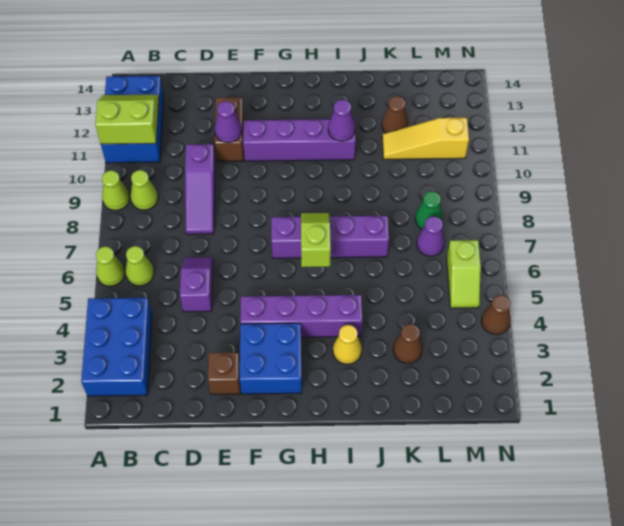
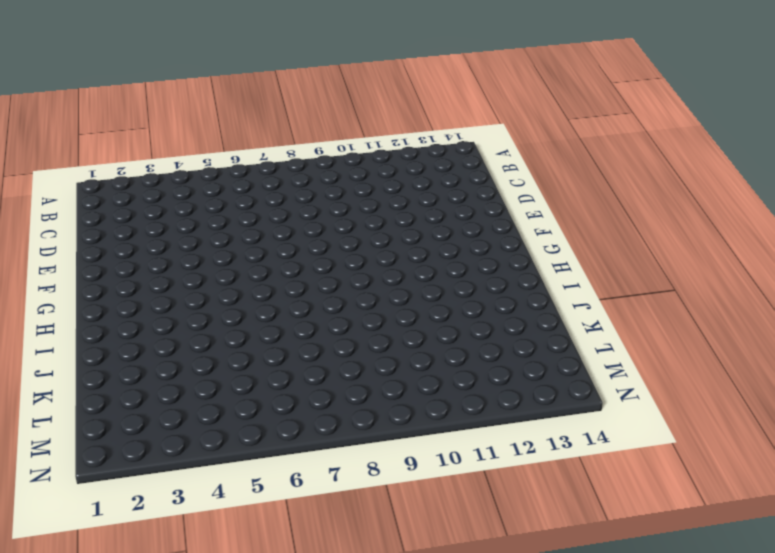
none -> blue 2x3 brick [81,298,152,396]
none -> lime 1x1 cone [96,246,125,286]
none -> lime 1x1 cone [102,170,130,210]

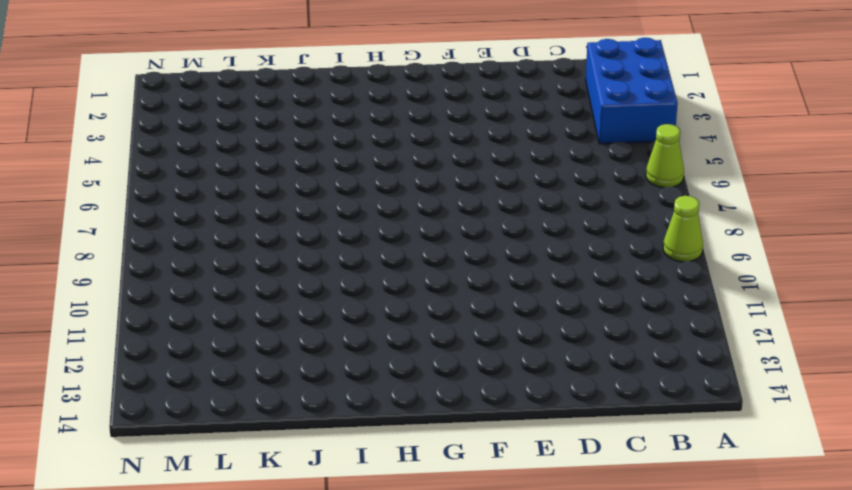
none -> blue 2x3 brick [101,76,164,163]
none -> lime 1x1 cone [126,246,154,286]
none -> lime 1x1 cone [131,170,158,210]

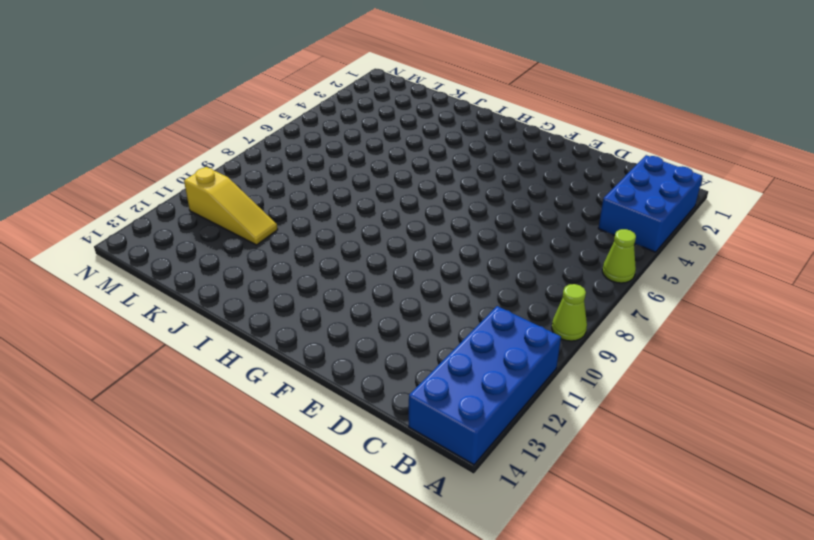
blue 2x4 brick [409,306,561,465] -> blue 2x3 brick [101,76,164,163]
none -> lime 1x1 cone [126,246,154,286]
none -> lime 1x1 cone [131,170,158,210]
none -> purple 1x2 slope [180,257,213,312]

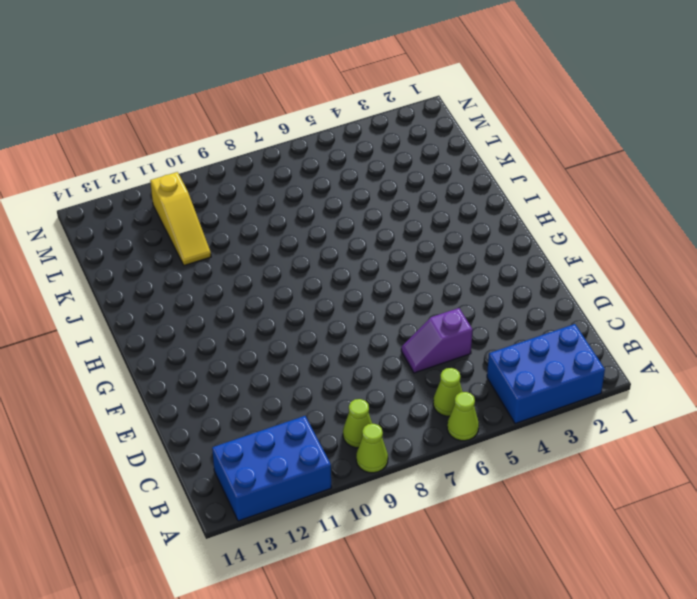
none -> purple 1x3 slope [185,144,216,234]
none -> brown 1x1 brick [208,352,240,394]
none -> brown 1x2 brick [215,97,244,161]

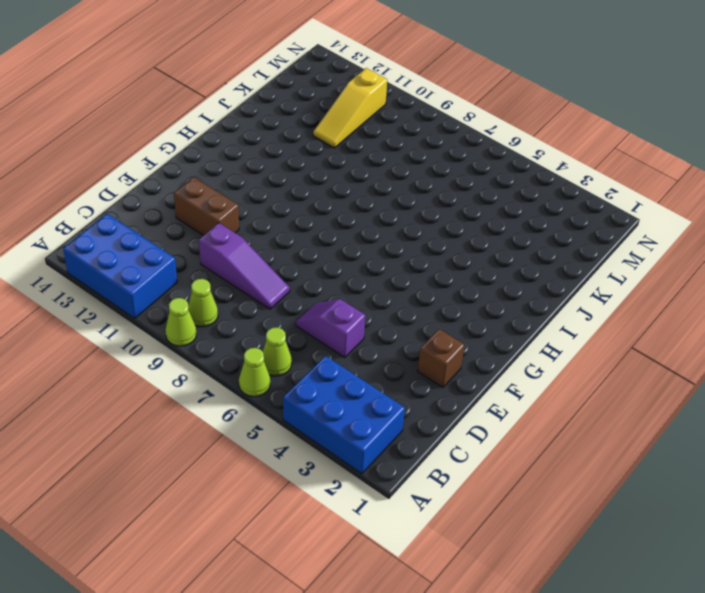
none -> blue 2x2 brick [240,323,302,394]
none -> purple 1x4 brick [240,295,362,337]
none -> purple 1x4 brick [243,119,355,161]

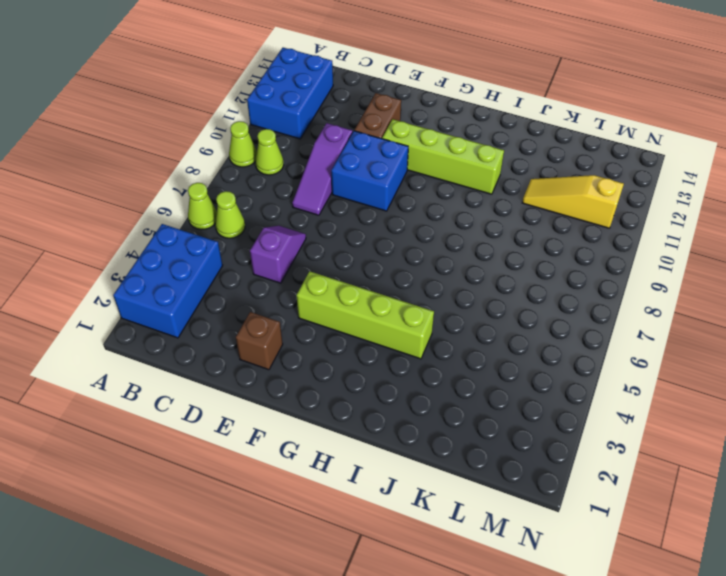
blue 2x2 brick [331,131,408,211] -> blue 2x2 brick moved to [240,323,302,394]
lime 1x4 brick [296,271,434,359] -> purple 1x4 brick [240,295,362,337]
lime 1x4 brick [382,119,504,194] -> purple 1x4 brick [243,119,355,161]
none -> purple 1x4 brick [271,216,389,258]
none -> yellow 1x1 cone [333,325,362,364]
none -> brown 1x1 cone [393,324,422,363]

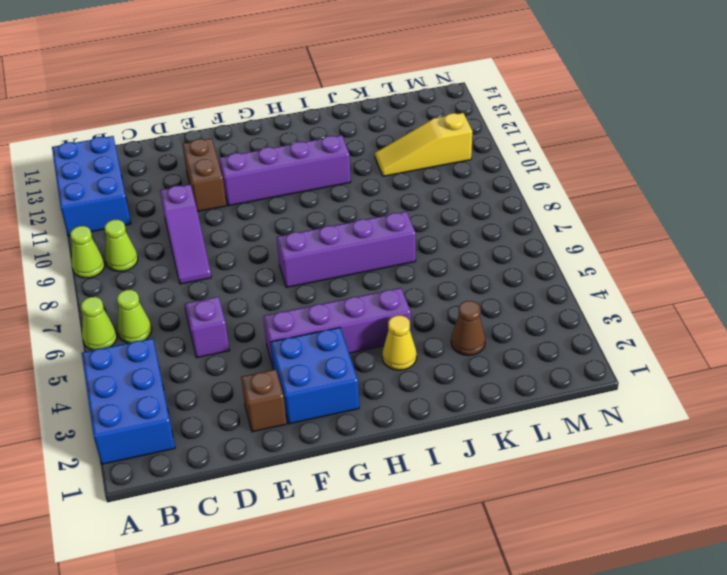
none -> brown 1x1 cone [382,96,408,133]
none -> purple 1x1 cone [417,216,445,256]
none -> green 1x1 cone [415,191,443,229]

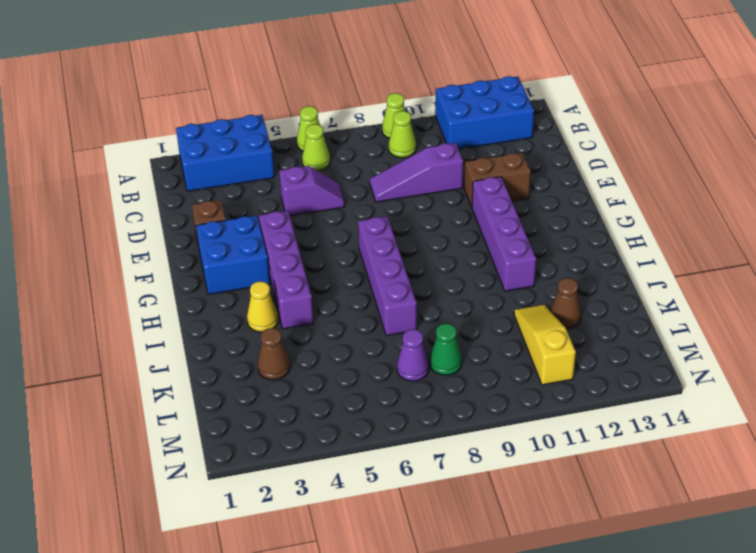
none -> lime 1x2 slope [447,240,481,308]
none -> brown 1x1 cone [481,295,511,335]
none -> lime 2x2 slope [95,94,159,144]

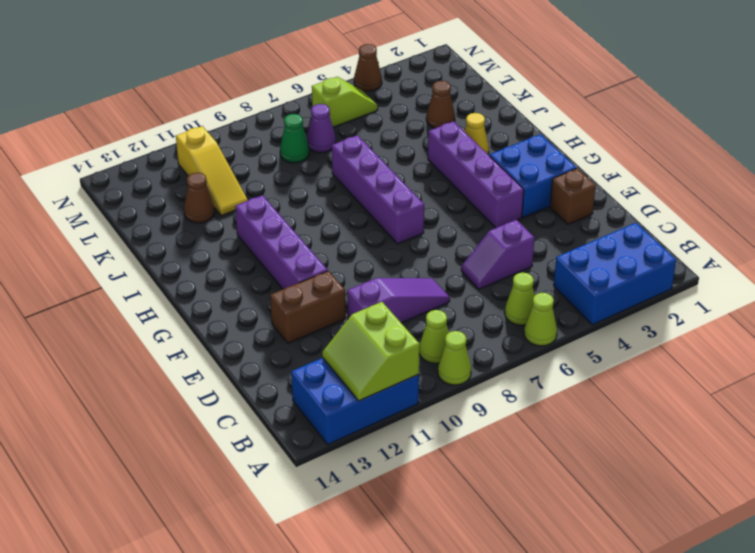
none -> purple 1x1 cone [215,101,242,143]
none -> lime 1x2 slope [301,213,331,267]
none -> purple 1x1 cone [328,100,355,141]

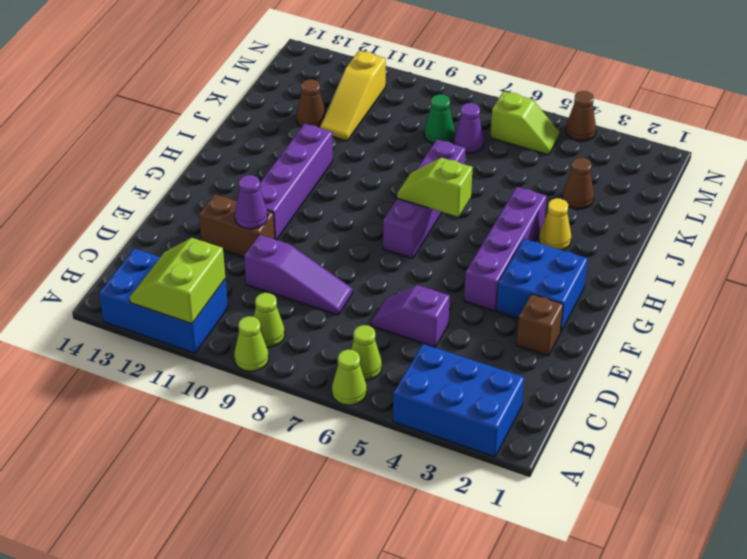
none -> purple 1x1 cone [328,100,355,141]

